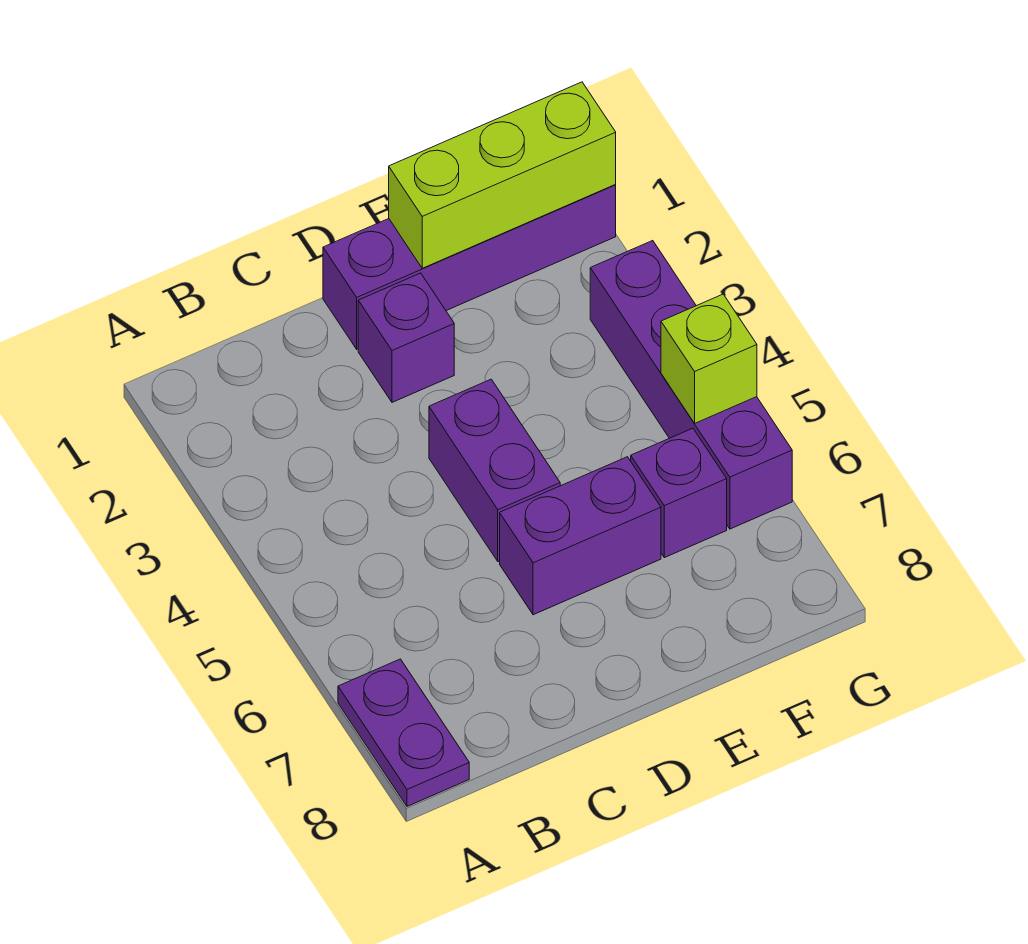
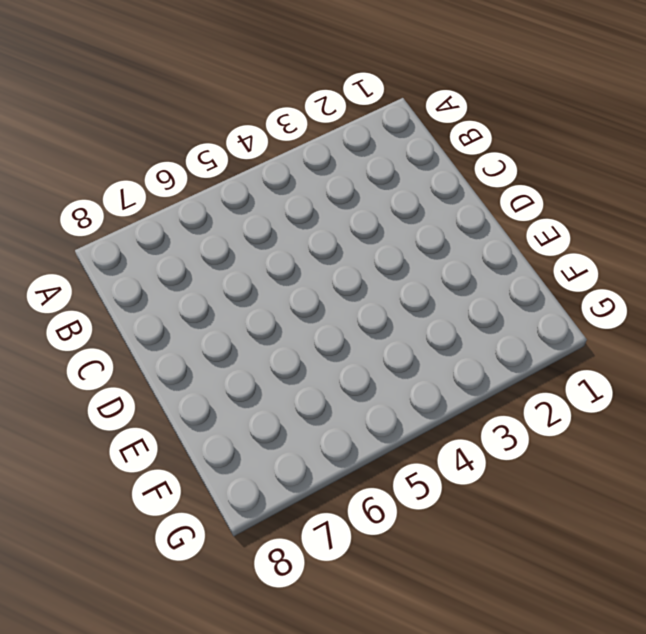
none -> purple 1x2 plate [338,659,469,806]
none -> purple 1x4 brick [323,184,616,349]

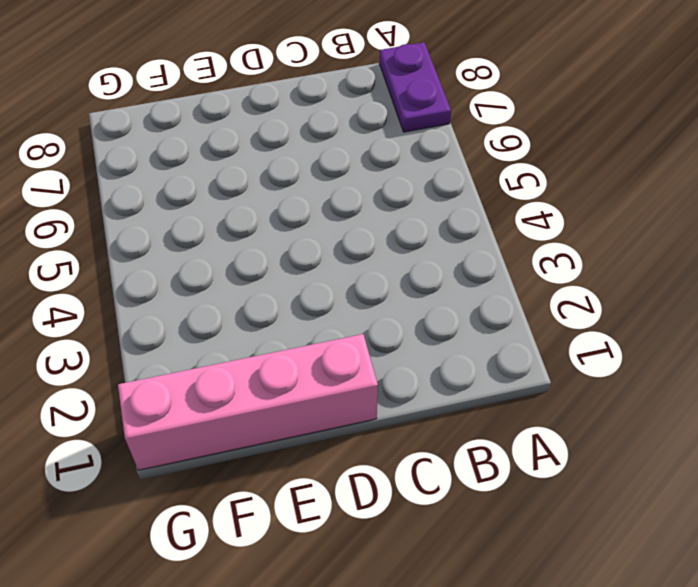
pink 1x4 brick [118,334,378,470] -> purple 1x4 brick [323,184,616,349]
none -> purple 1x1 brick [358,273,454,402]
none -> purple 1x2 brick [429,379,560,562]

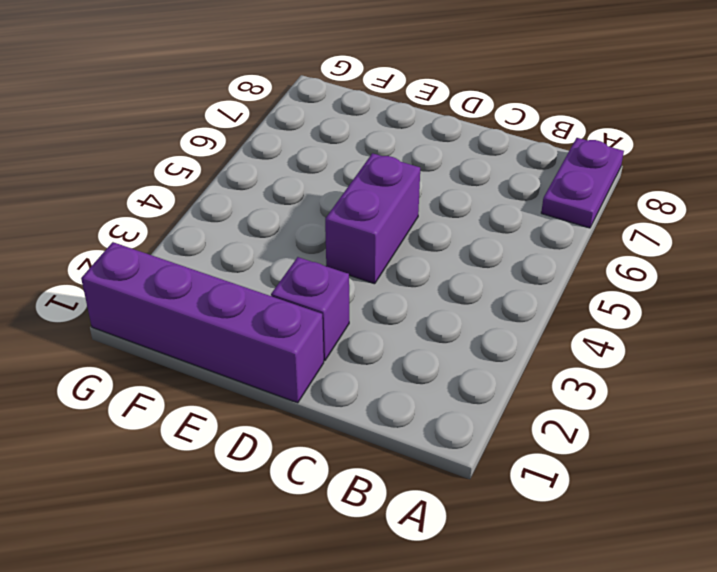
none -> purple 1x2 brick [500,457,661,615]
none -> purple 1x1 brick [631,428,727,558]

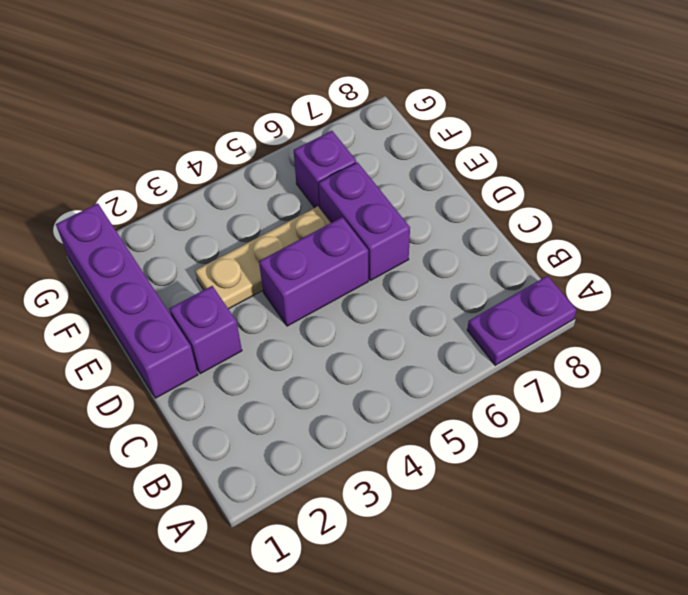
tan 1x3 plate [195,206,331,309] -> none
none -> purple 1x4 brick [590,241,792,529]
none -> lime 1x3 brick [389,82,616,268]

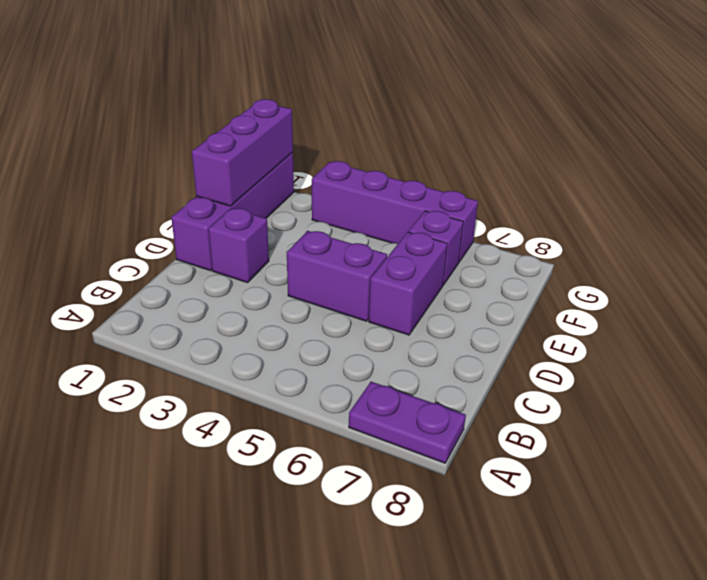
purple 1x3 brick [192,99,293,206] -> lime 1x3 brick [389,82,616,268]
none -> lime 1x1 brick [661,294,757,423]

